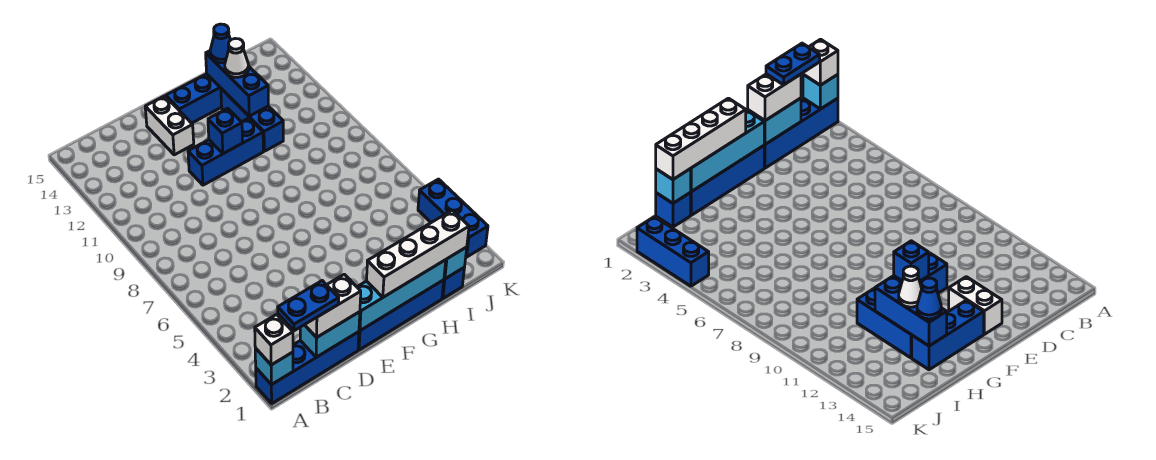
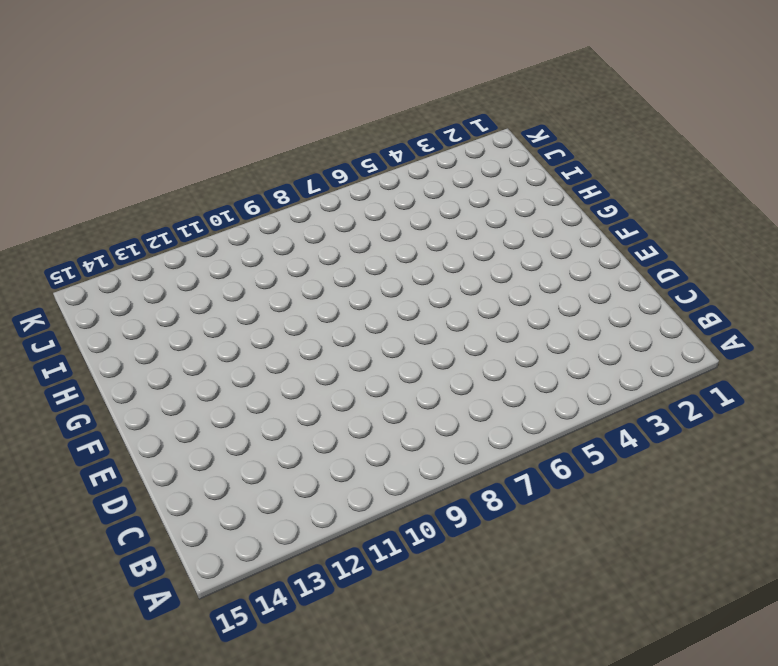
none -> blue 1x4 brick [256,332,359,403]
none -> blue 1x4 brick [358,280,444,350]
none -> blue 1x3 brick [188,118,263,185]

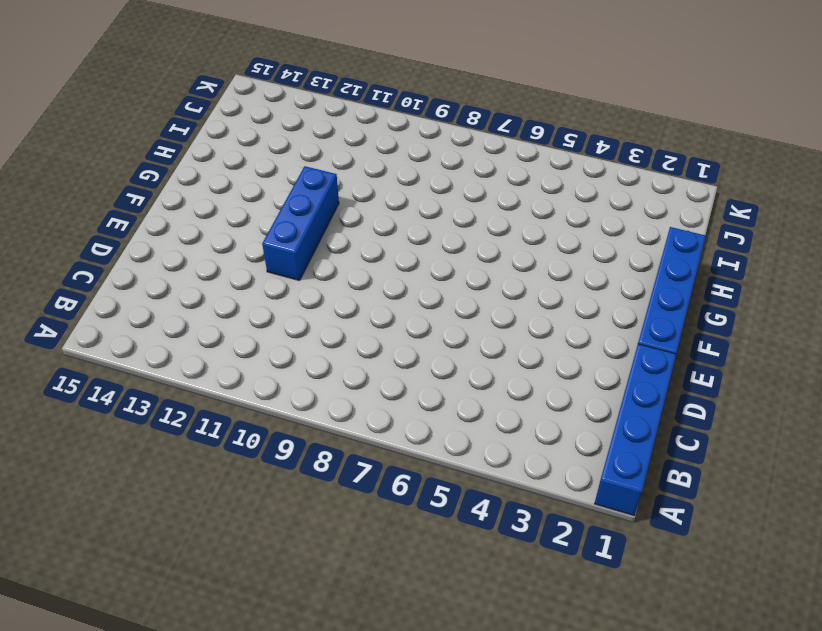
none -> white 1x2 brick [145,96,194,155]
none -> blue 1x3 brick [166,74,222,123]
none -> blue 1x3 brick [221,89,283,151]

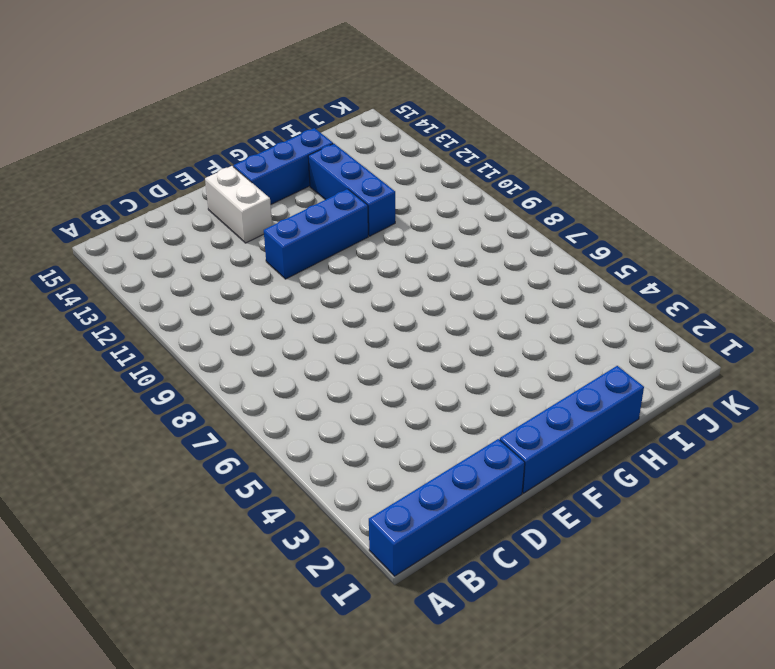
none -> blue 1x1 brick [442,267,465,298]
none -> blue 1x3 brick [418,179,488,257]
none -> cyan 1x1 brick [255,348,293,385]

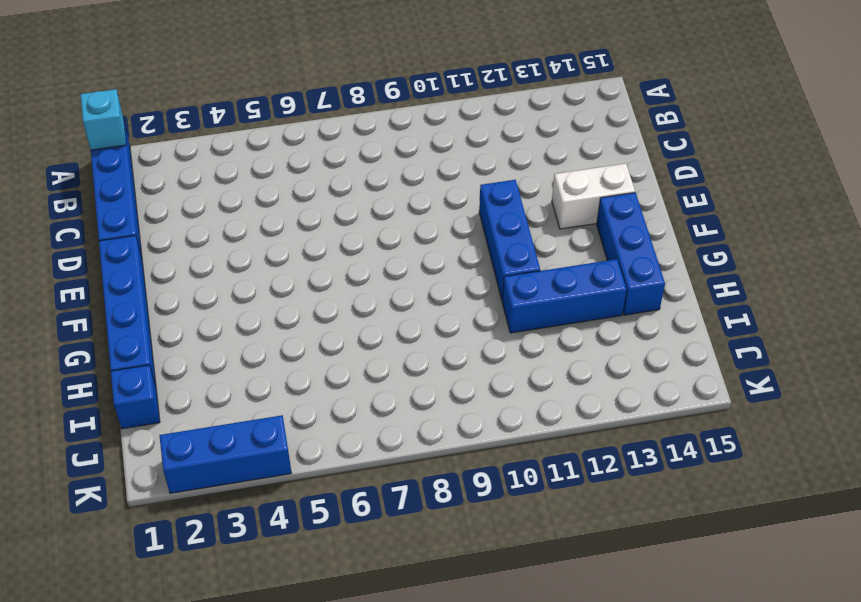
none -> cyan 1x2 brick [300,312,360,357]
none -> cyan 1x4 brick [357,260,446,330]
none -> blue 1x1 brick [208,108,243,154]

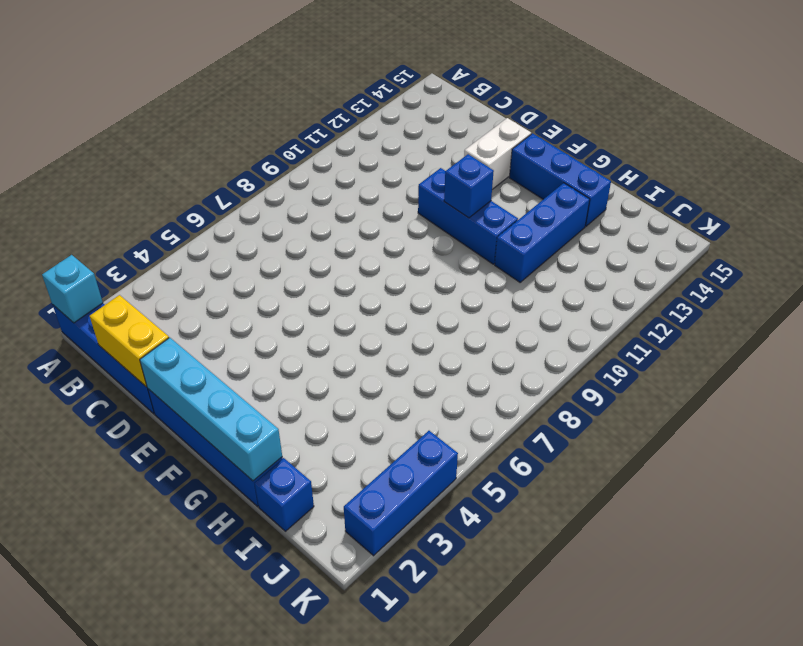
yellow 1x2 brick [90,295,169,387] -> cyan 1x2 brick [300,312,360,357]
none -> blue 1x3 brick [206,51,268,116]
none -> cyan 1x1 brick [444,247,467,279]
none -> white 1x1 brick [255,314,293,365]

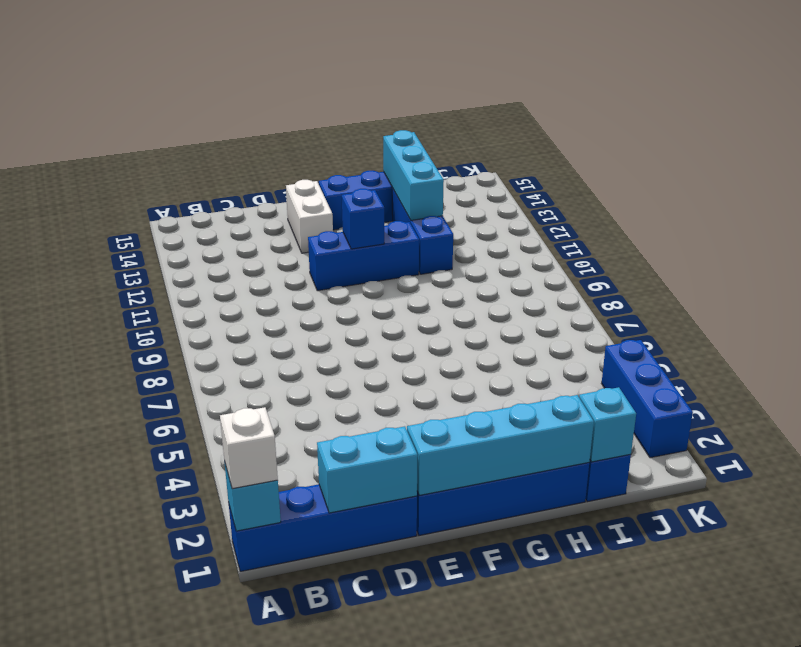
cyan 1x3 brick [383,130,444,220] -> blue 1x3 brick [206,51,268,116]
none -> white 1x2 brick [305,274,361,338]
none -> white 1x4 brick [367,210,469,297]
none -> white 1x1 cone [225,39,249,77]

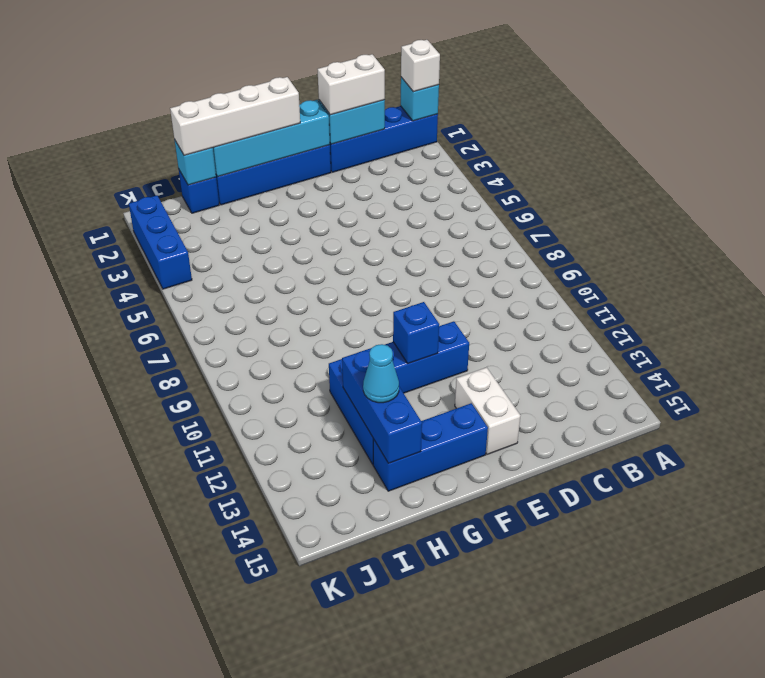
cyan 1x1 cone [363,344,399,403] -> white 1x1 cone [225,39,249,77]
none -> blue 1x1 cone [210,24,230,63]
none -> blue 1x2 plate [278,281,339,331]

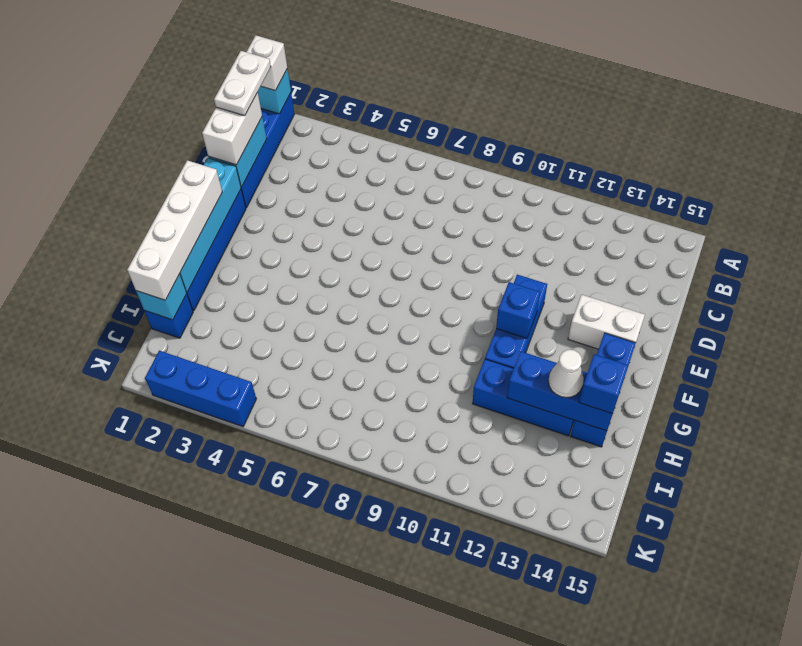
white 1x2 plate [214,51,271,116] -> blue 1x2 plate [278,281,339,331]
blue 1x1 brick [579,354,628,414] -> blue 1x1 cone [210,24,230,63]

